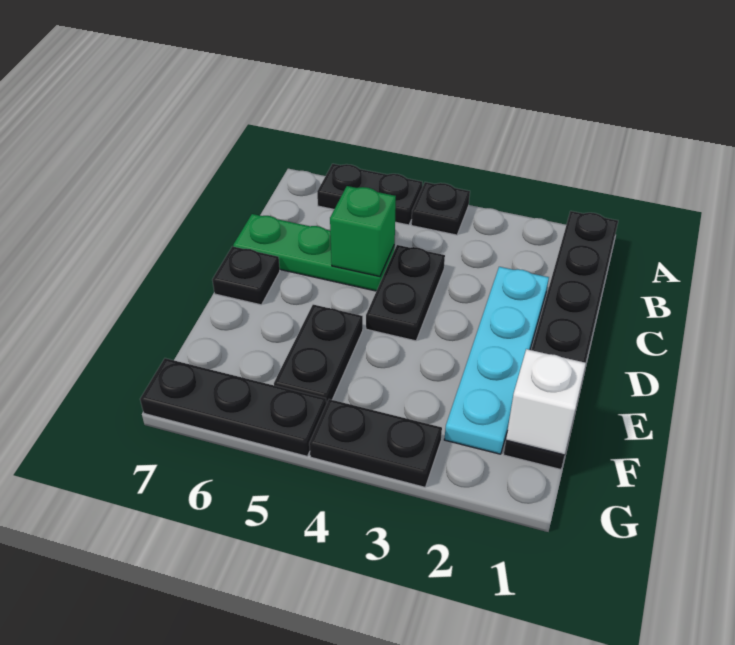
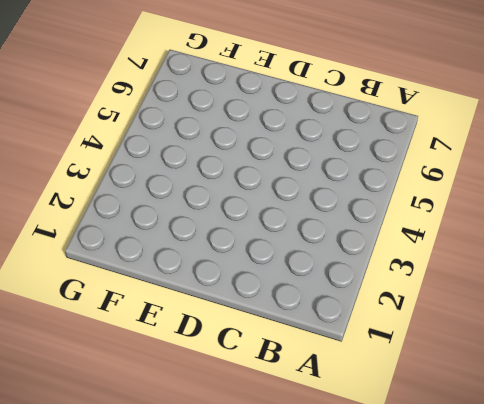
none -> black 1x6 plate [504,211,618,469]
none -> black 1x1 plate [411,182,470,235]
none -> black 1x2 plate [317,164,422,225]

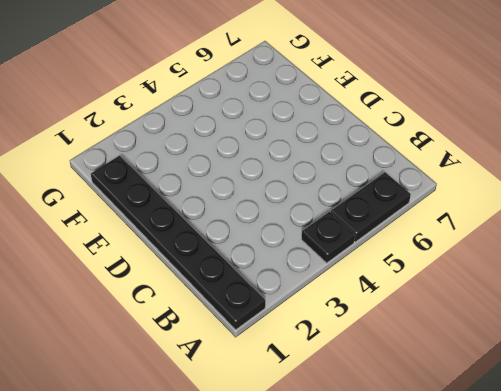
none -> cyan 1x4 plate [444,267,549,454]
none -> black 1x2 plate [366,245,445,341]
none -> green 1x3 plate [233,214,395,291]

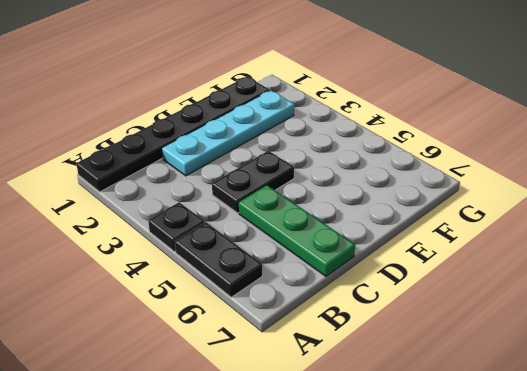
none -> black 1x1 plate [212,246,280,305]
none -> black 1x2 plate [274,305,363,404]
none -> black 1x2 plate [309,399,442,487]

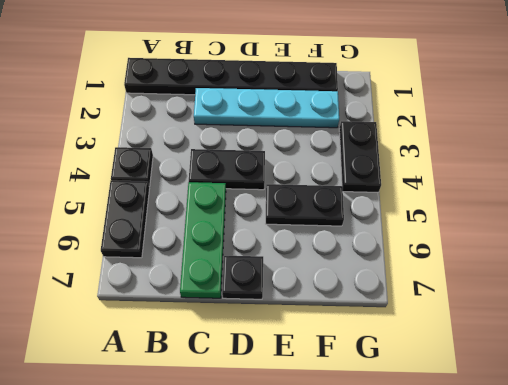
none -> black 1x3 plate [140,358,326,456]
none -> green 1x1 brick [330,186,396,277]
none -> white 1x1 brick [506,349,586,455]

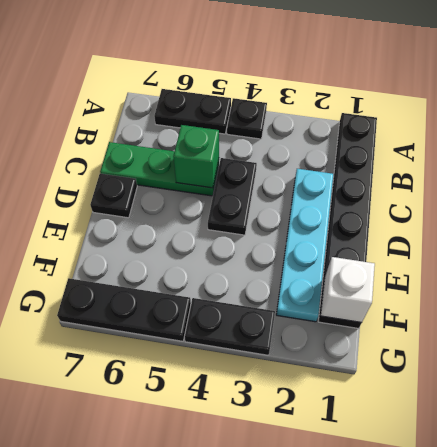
none -> black 1x2 plate [274,305,363,404]

